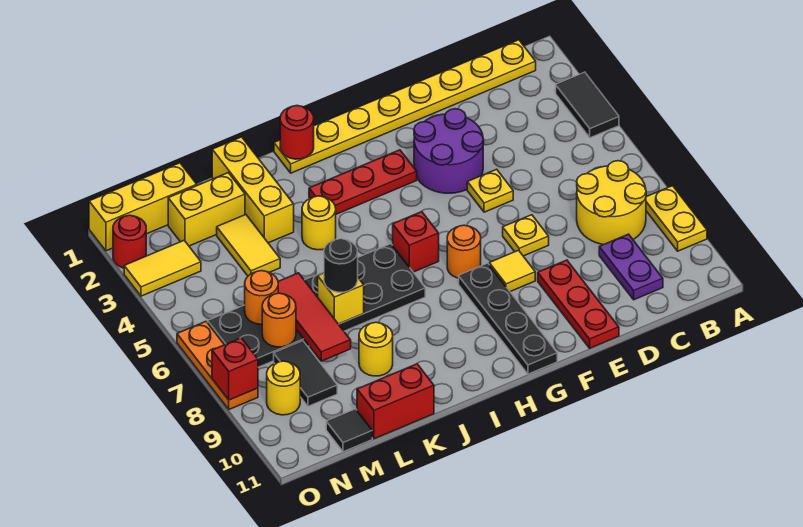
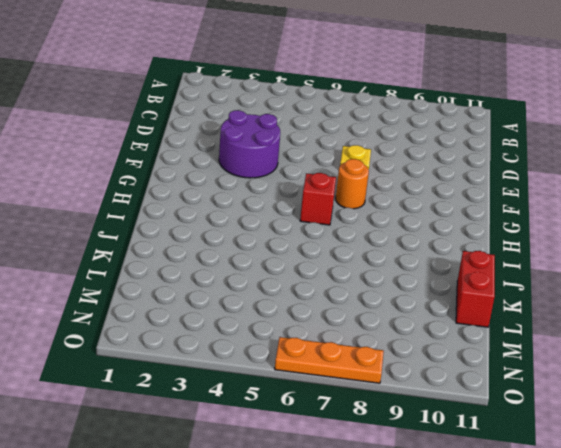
none -> black 1x2 tile [556,72,619,138]
none -> yellow 1x2 plate [646,186,707,251]
none -> yellow 1x8 plate [274,40,536,173]
none -> yellow 2x2 round brick [577,161,646,245]

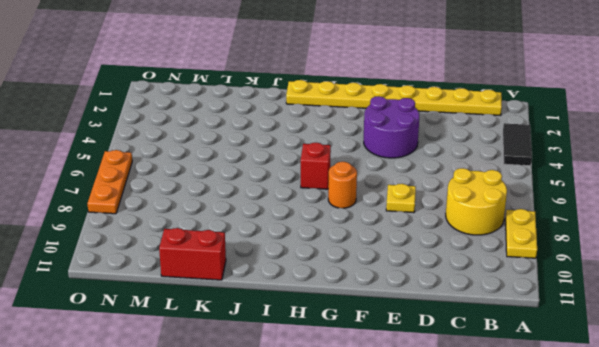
none -> purple 1x2 plate [599,234,663,300]
none -> yellow 1x1 plate [467,169,513,212]
none -> red 1x3 plate [538,260,619,348]
none -> yellow 1x1 tile [489,250,535,292]

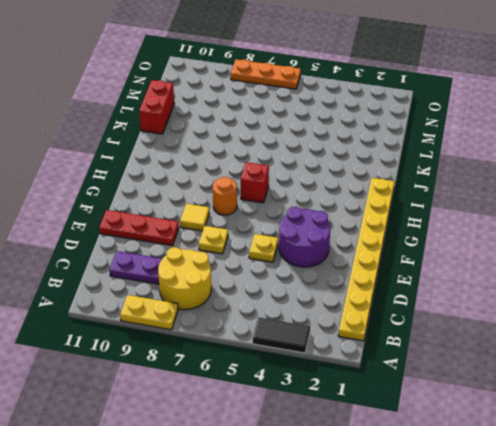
none -> red 1x3 plate [309,150,417,214]
none -> black 1x4 plate [459,263,557,374]
none -> black 2x6 plate [208,244,425,367]
none -> yellow 1x1 round brick [302,196,336,250]

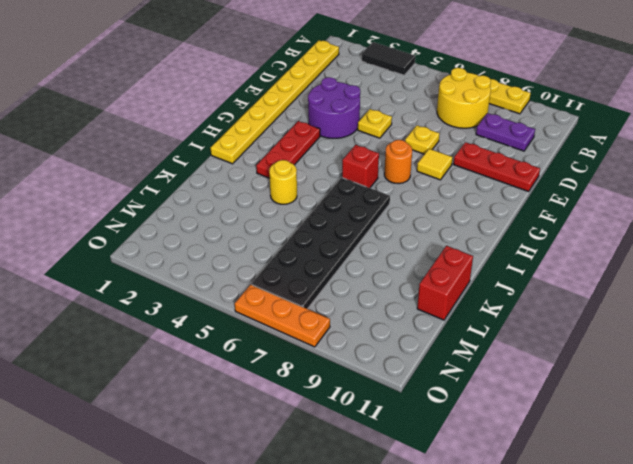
none -> black 1x4 plate [459,263,557,374]
none -> yellow 1x3 brick [212,137,294,243]
none -> yellow 1x1 round brick [359,322,393,376]
none -> yellow 1x2 brick [168,173,245,246]

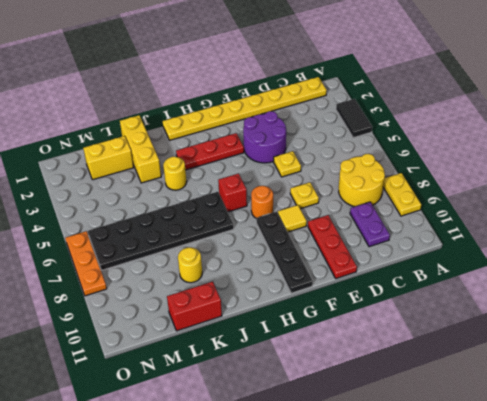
none -> yellow 1x2 tile [217,215,280,276]
none -> yellow 1x3 brick [89,163,197,251]
none -> black 1x2 tile [274,341,337,406]
none -> black 1x1 tile [326,409,372,452]

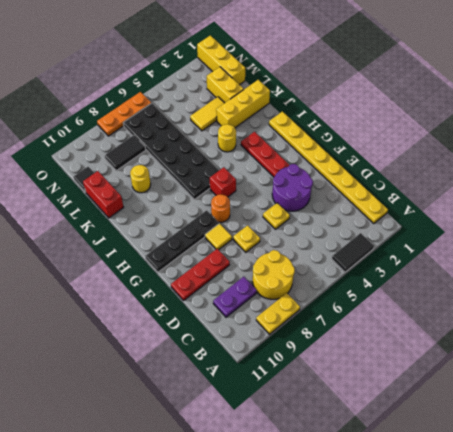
none -> yellow 1x2 tile [124,240,201,296]
none -> yellow 1x1 round brick [267,361,300,415]
none -> red 1x1 round brick [113,215,146,268]
none -> red 1x1 round brick [280,106,314,159]

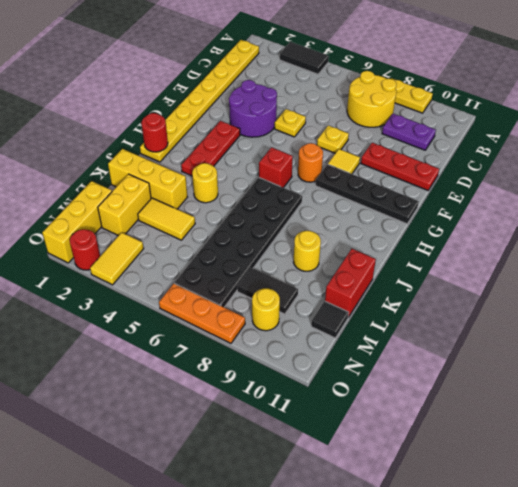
none -> yellow 1x1 brick [318,273,364,324]
none -> red 1x3 tile [278,273,351,361]
none -> orange 1x1 round brick [245,271,278,324]
none -> orange 1x1 round brick [262,293,296,347]

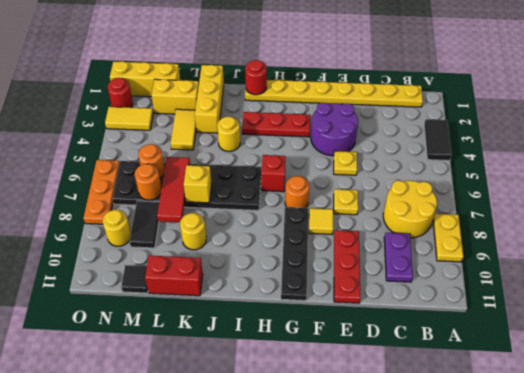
none -> red 1x1 brick [212,338,258,400]
none -> black 1x1 round brick [324,239,358,292]

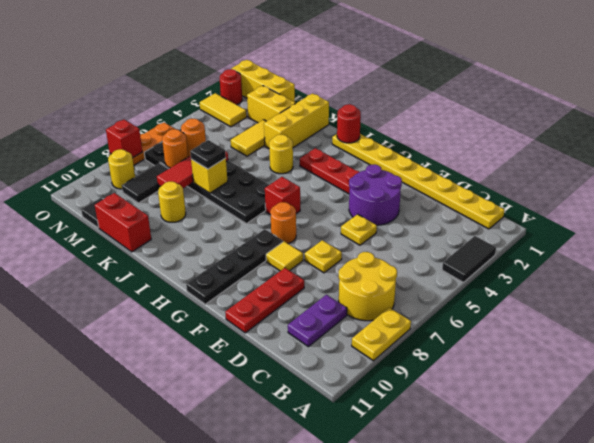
black 1x1 plate [190,140,226,169] -> black 1x1 round brick [324,239,358,292]

